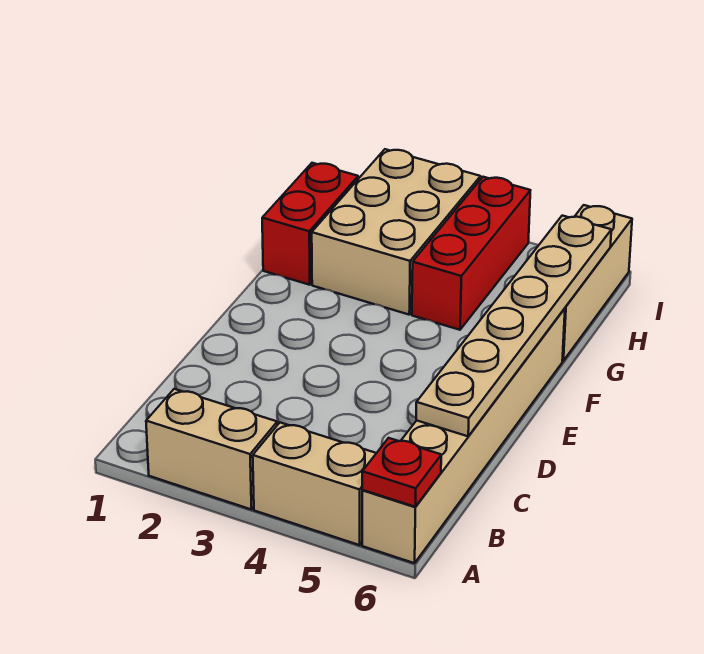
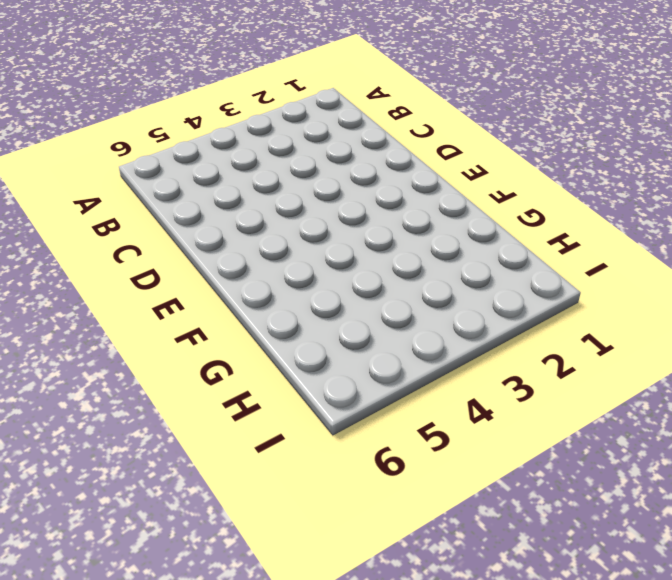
none -> tan 1x2 brick [146,389,277,510]
none -> tan 1x2 brick [253,423,376,545]

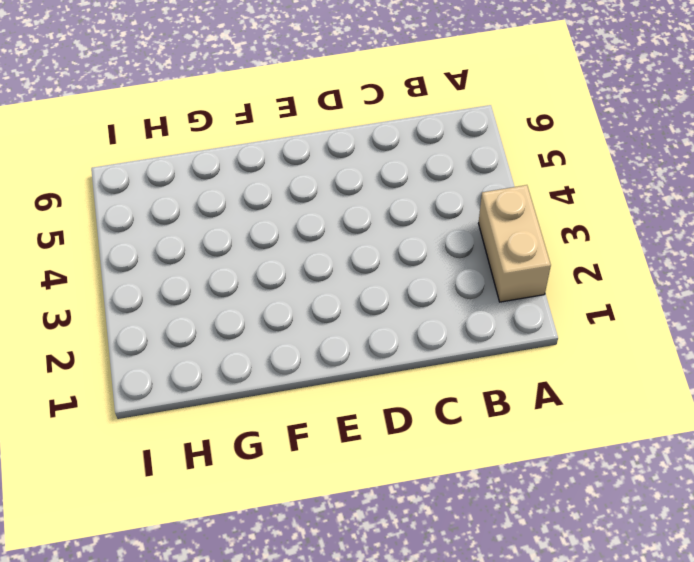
none -> tan 1x2 brick [253,423,376,545]
none -> tan 1x6 brick [362,308,565,563]

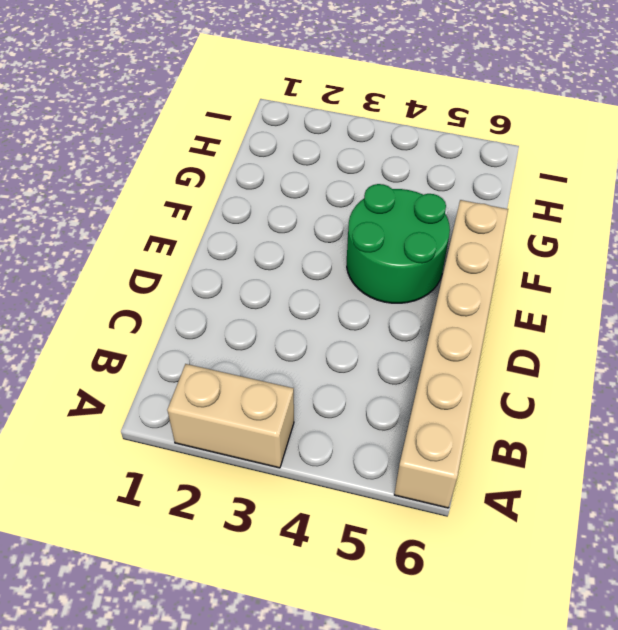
green 2x2 round brick [347,184,450,303] -> none
none -> tan 1x2 brick [253,423,376,545]
none -> red 1x2 brick [262,163,358,285]

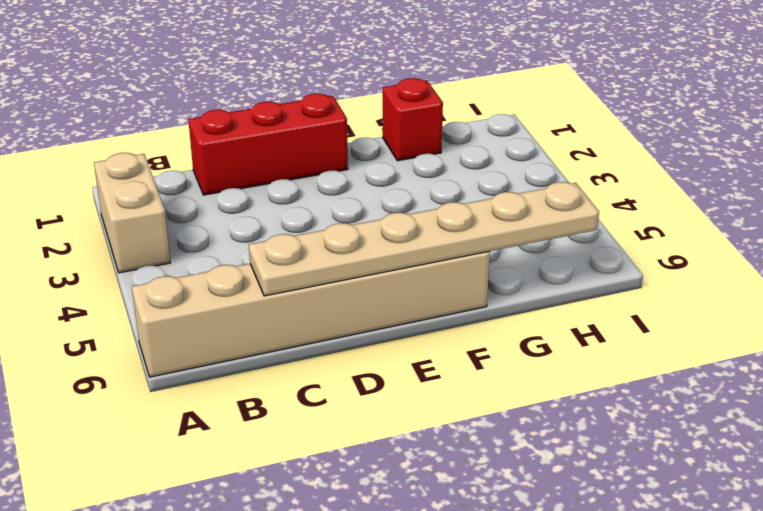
red 1x3 brick [188,94,348,195] -> red 1x3 brick moved to [412,177,531,330]
red 1x1 brick [383,78,443,161] -> red 1x2 brick [262,163,358,285]
none -> tan 1x2 brick [253,423,376,545]
none -> tan 2x3 brick [312,149,481,315]

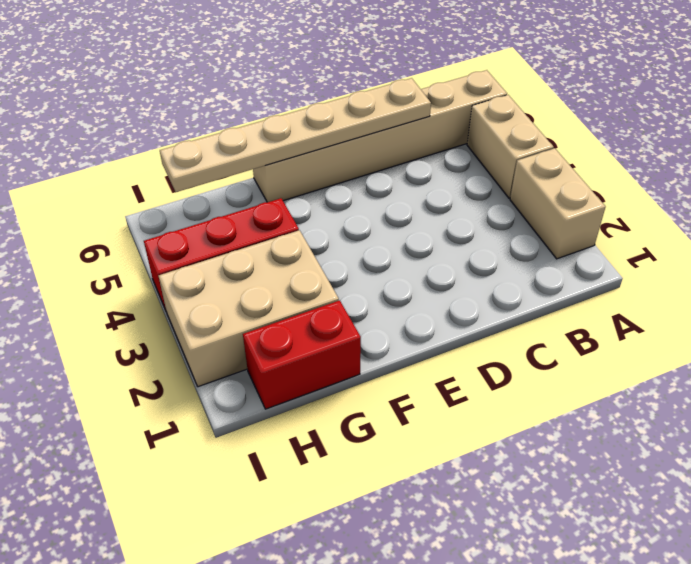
none -> tan 1x3 brick [562,205,632,361]
none -> red 1x1 plate [362,438,441,507]

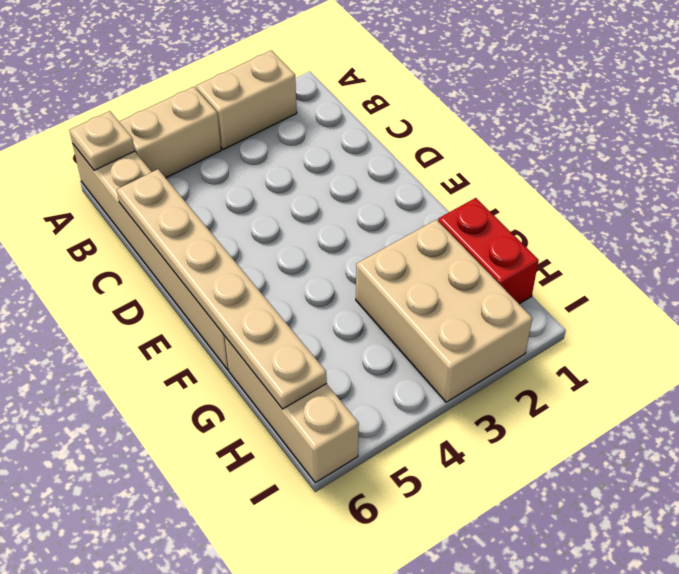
tan 1x1 plate [69,111,135,170] -> red 1x1 plate [362,438,441,507]
none -> red 1x3 brick [412,177,531,330]

